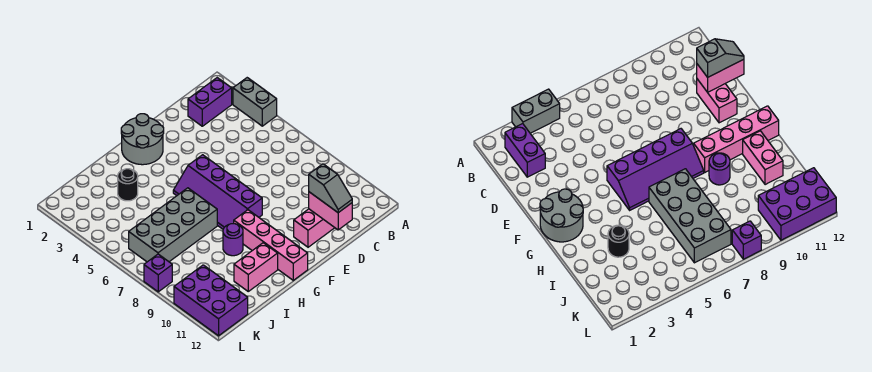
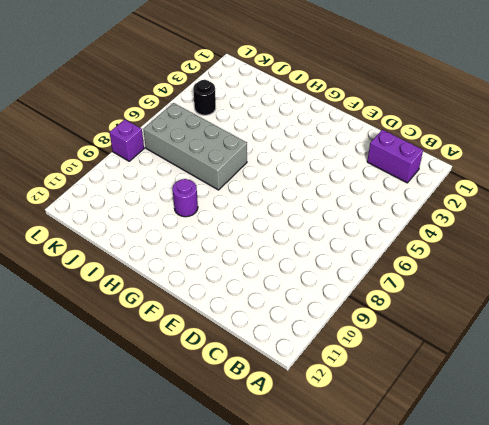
black 1x1 round brick [193,80,216,115] -> black 1x1 round brick moved to [118,169,138,201]
none -> grey 1x2 brick [233,78,277,126]
none -> pink 1x2 brick [294,209,335,247]
none -> grey 2x2 round brick [121,114,164,165]

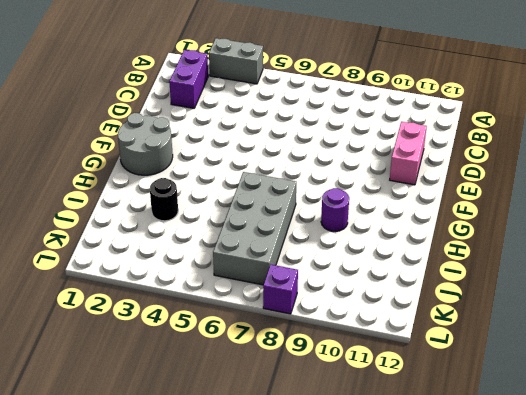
none -> purple 2x4 slope [173,155,262,229]
none -> pink 1x4 brick [234,210,308,281]
none -> pink 1x2 brick [234,243,278,291]

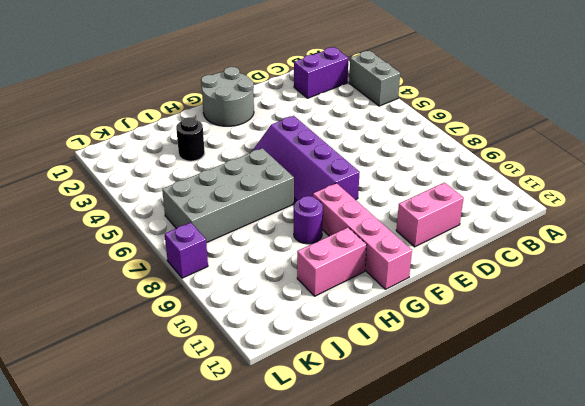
none -> purple 2x3 brick [174,265,248,336]
none -> pink 1x2 brick [309,192,352,230]
none -> grey 1x2 slope [309,164,352,213]

